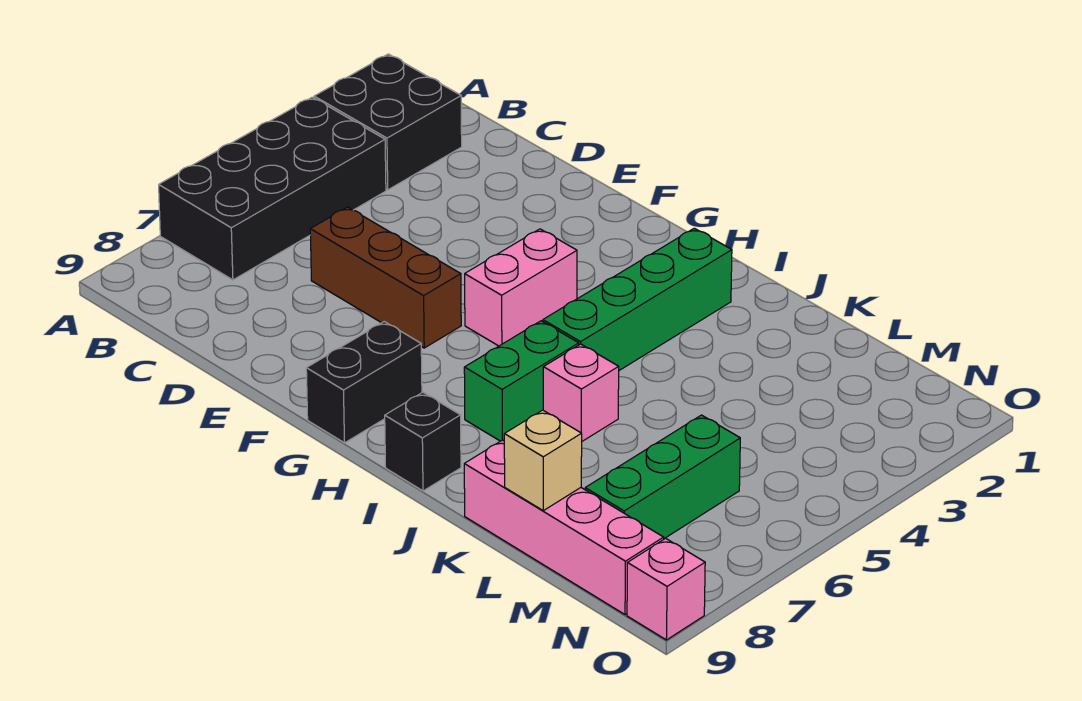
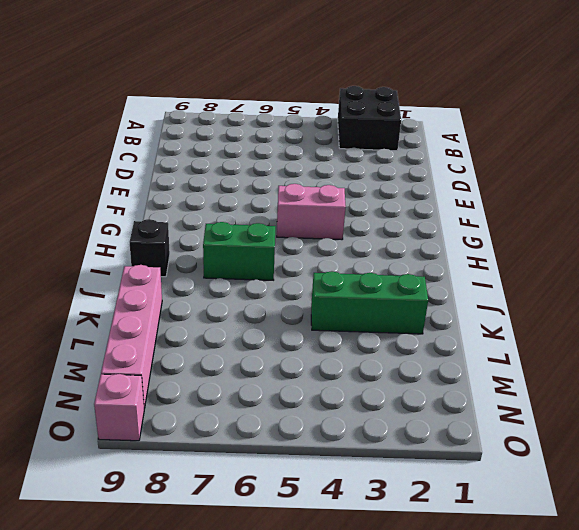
green 1x3 brick [311,271,428,334] -> green 1x3 brick moved to [585,415,740,539]
none -> black 2x4 brick [159,97,386,280]
none -> brown 1x3 brick [310,207,461,348]
none -> black 1x2 brick [306,322,422,443]

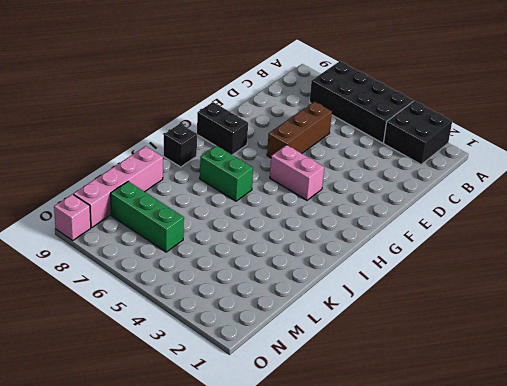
none -> green 1x4 brick [543,228,732,370]
none -> pink 1x1 brick [543,344,619,441]
none -> tan 1x1 brick [504,410,582,511]

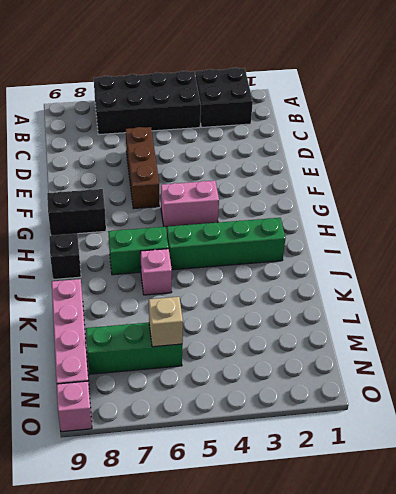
tan 1x1 brick [149,297,183,347] -> tan 1x1 brick moved to [504,410,582,511]

